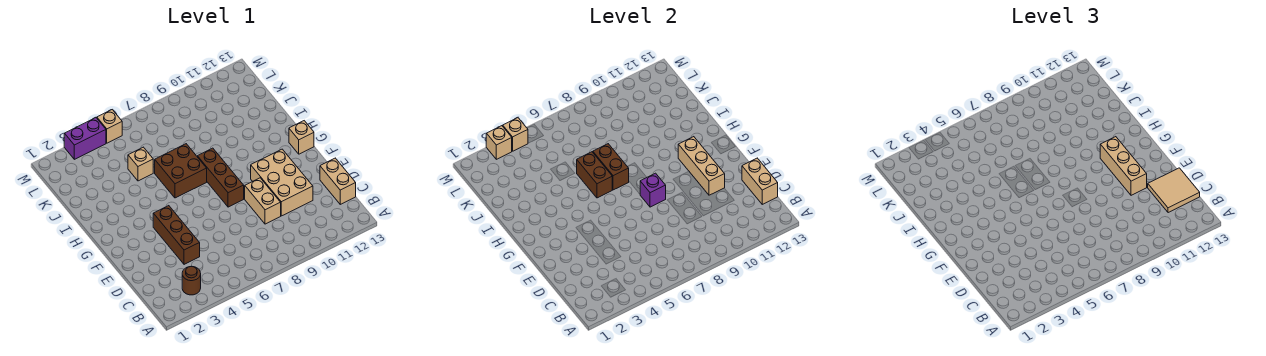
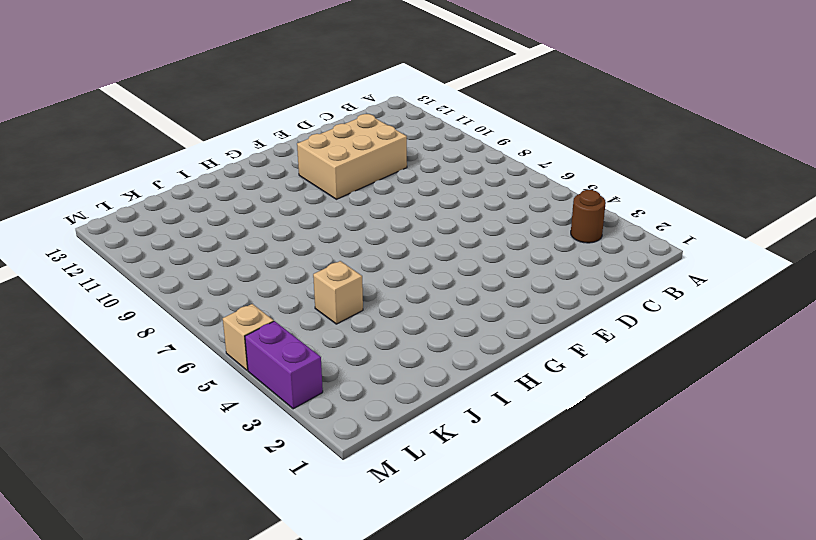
none -> tan 1x2 brick [320,158,356,204]
none -> brown 1x3 brick [153,206,200,264]
none -> tan 1x2 brick [245,178,281,224]

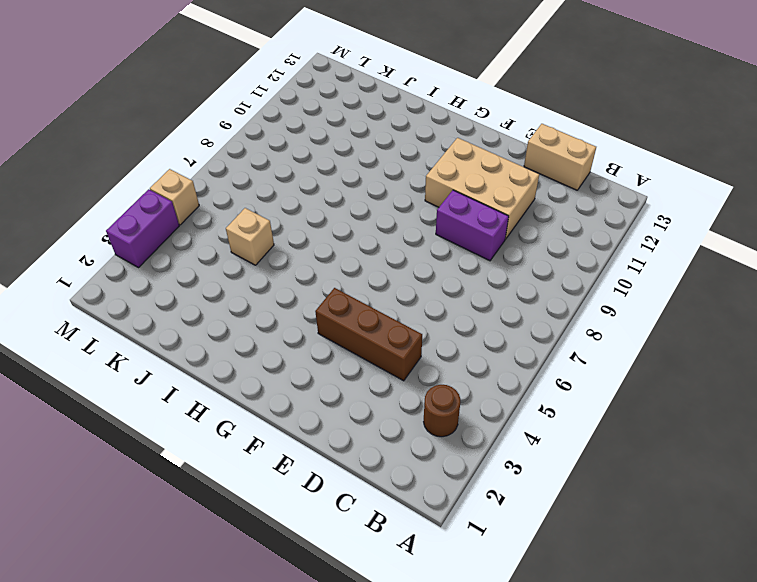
purple 1x2 brick [436,190,509,261] -> tan 1x2 brick [245,178,281,224]
none -> brown 1x3 brick [197,148,244,207]
none -> tan 1x1 brick [289,121,314,154]
none -> brown 2x2 brick [155,144,207,198]

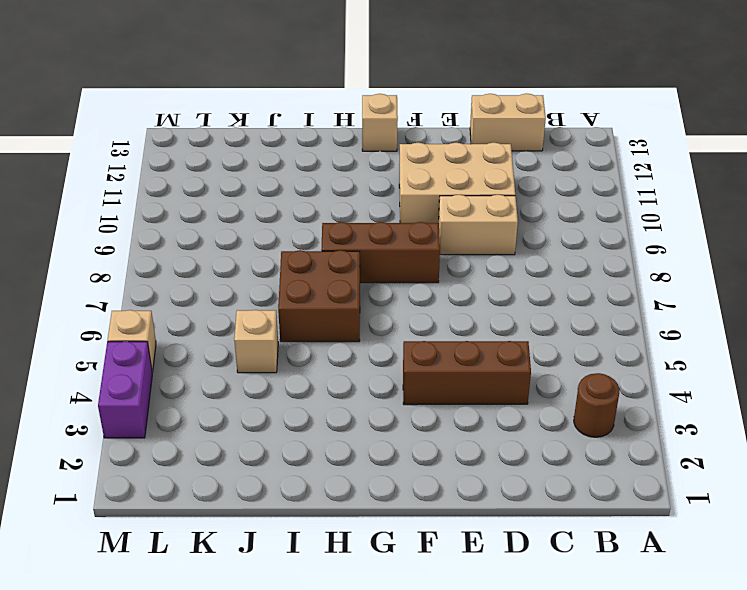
none -> tan 1x2 brick [742,158,778,204]
none -> tan 1x3 brick [678,137,725,195]
none -> purple 1x1 brick [640,173,666,207]

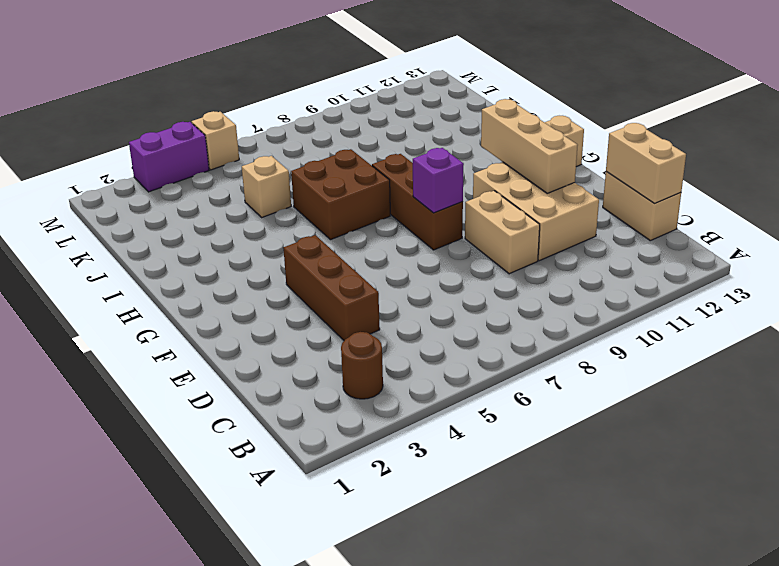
none -> brown 1x2 brick [577,152,612,198]
none -> brown 1x2 brick [593,144,629,190]
none -> tan 1x1 brick [486,126,512,159]

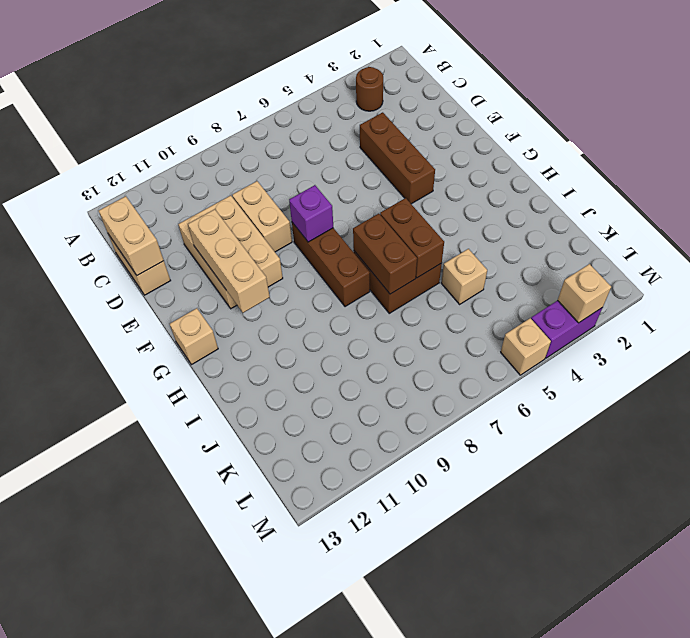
none -> tan 1x1 brick [503,118,528,151]
none -> tan 2x2 tile [1148,168,1200,213]
none -> tan 1x3 brick [1100,137,1147,195]

